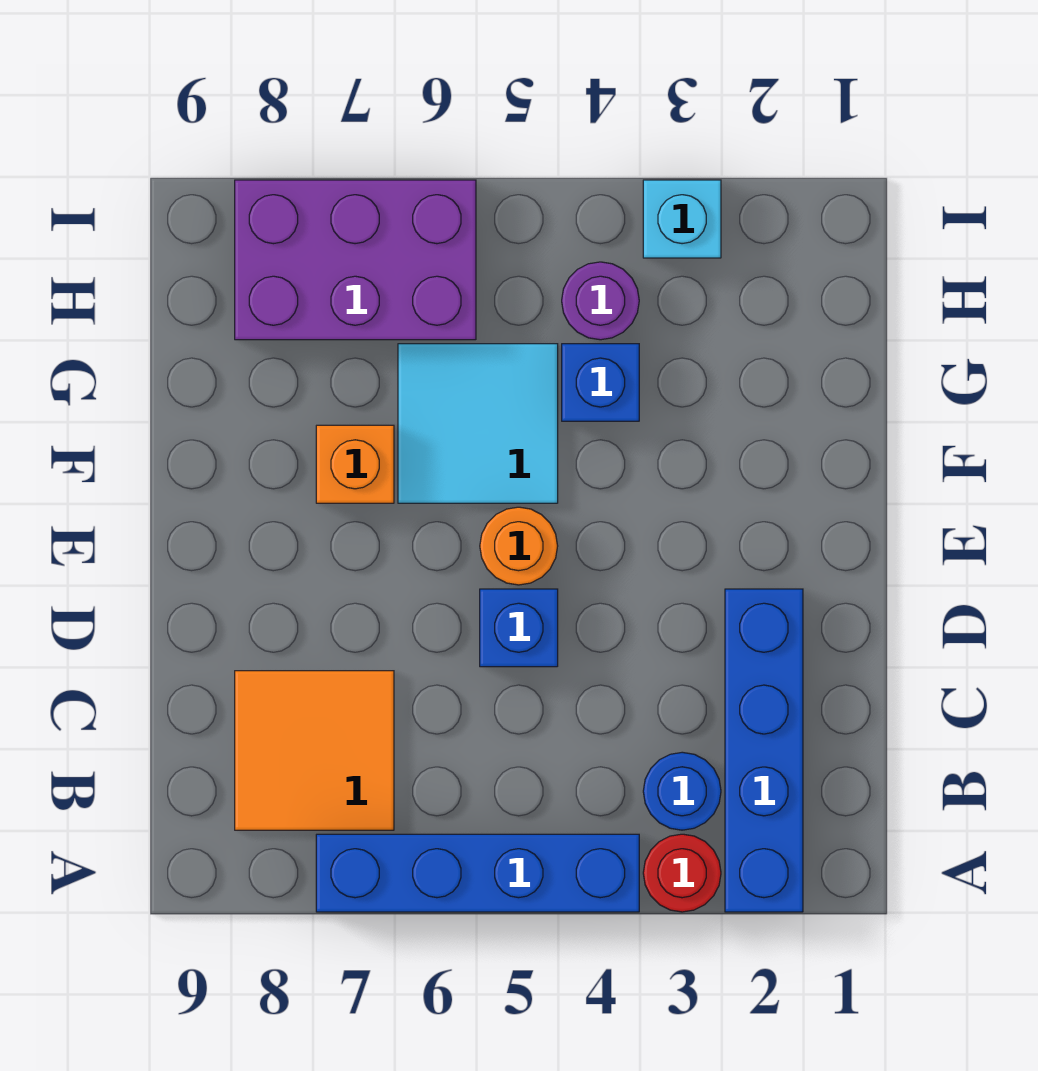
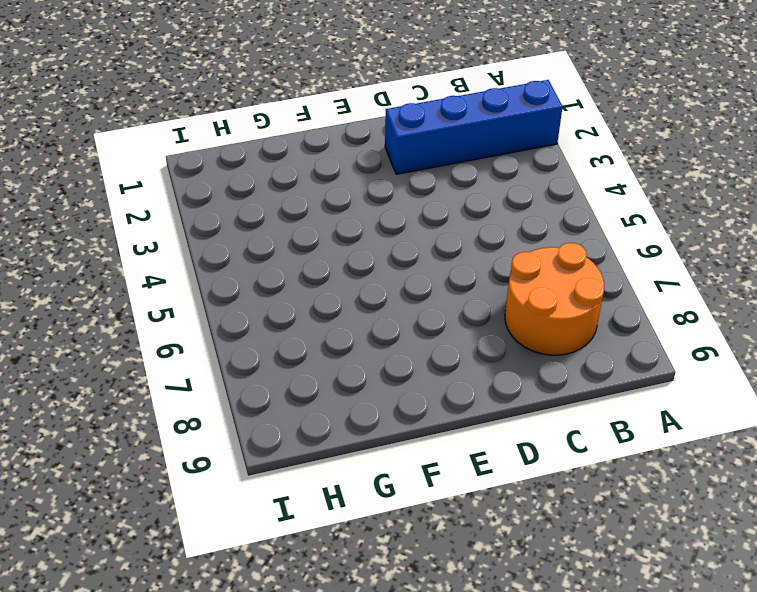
orange 2x2 round brick [505,243,604,355] -> orange 2x2 tile [235,671,394,830]
none -> red 1x1 round brick [643,834,721,912]
none -> blue 1x4 brick [316,834,639,912]
none -> blue 1x1 round brick [643,752,721,830]

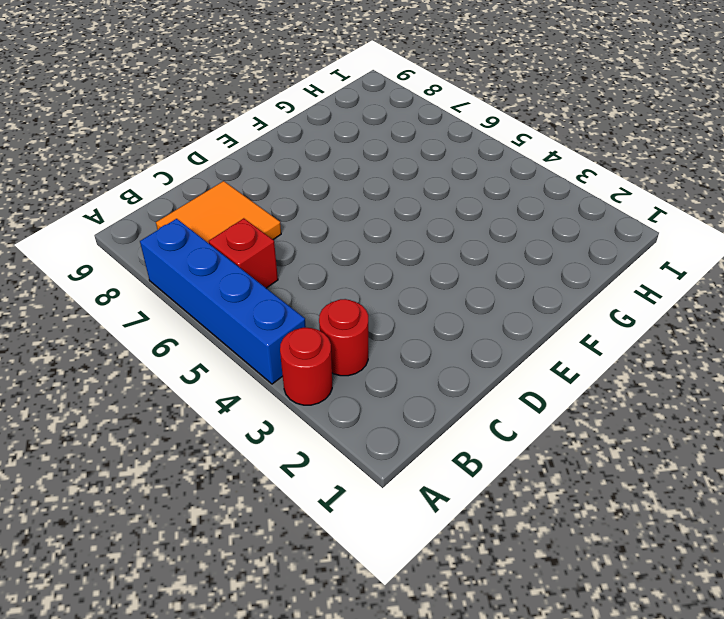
red 1x1 round brick [319,299,368,376] -> blue 1x1 round brick [643,752,721,830]
red 1x1 brick [209,218,278,288] -> none
none -> blue 1x4 brick [725,589,803,912]
none -> blue 1x1 brick [480,589,558,667]
none -> orange 1x1 round brick [480,507,558,585]

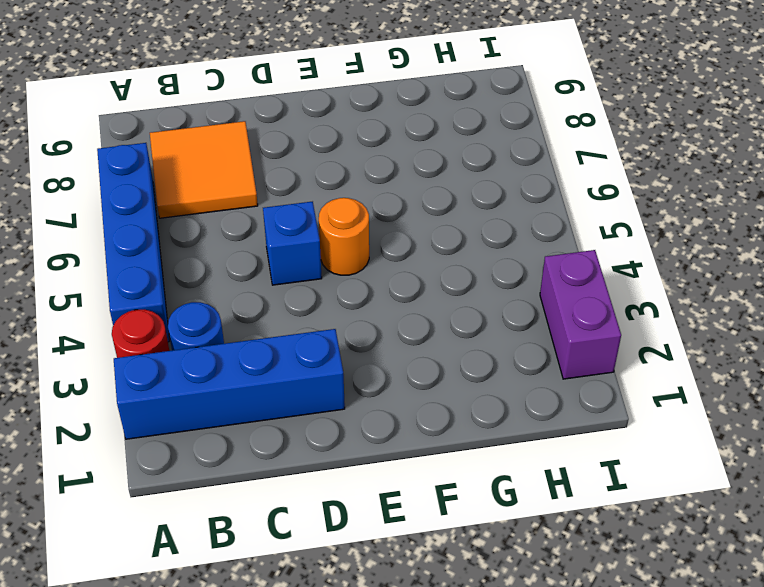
purple 1x2 brick [540,250,621,379] -> cyan 1x1 brick [643,180,721,258]
none -> cyan 2x2 tile [398,344,558,503]
none -> orange 1x1 brick [316,425,394,503]
none -> blue 1x1 brick [562,344,639,421]

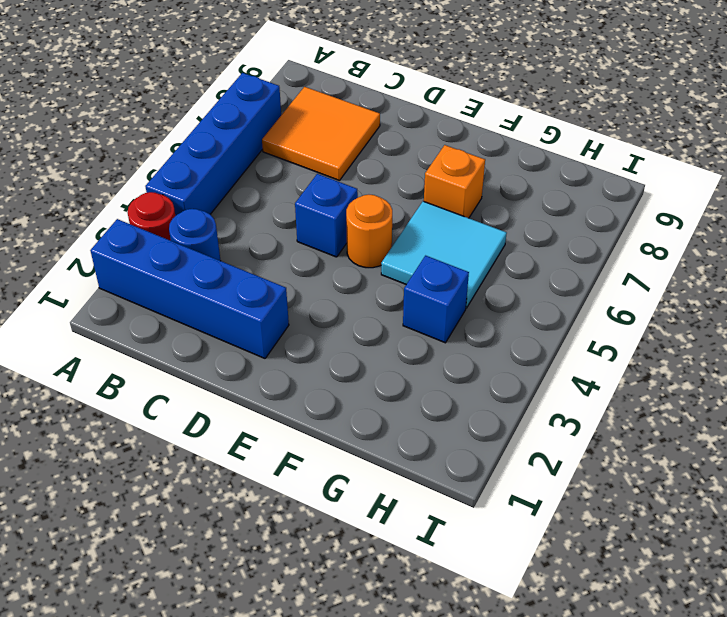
none -> purple 1x1 round brick [562,262,639,340]
none -> purple 2x3 brick [235,180,476,340]
none -> cyan 1x1 brick [643,180,721,258]

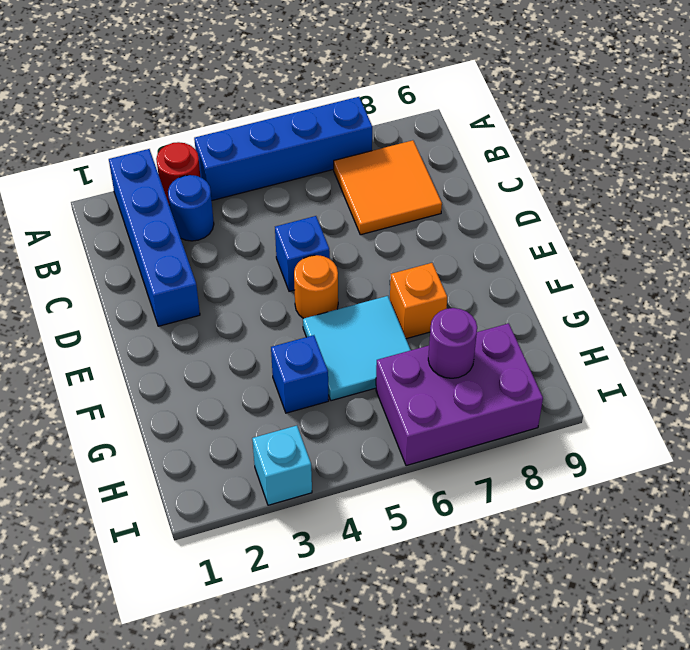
purple 1x1 round brick [428,308,477,378] -> purple 1x1 round brick moved to [562,262,639,340]

